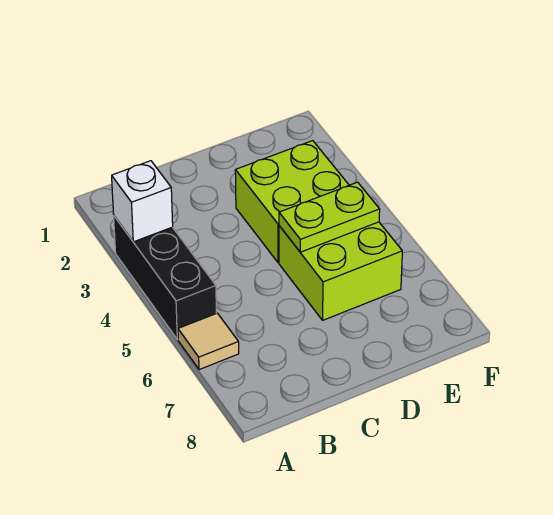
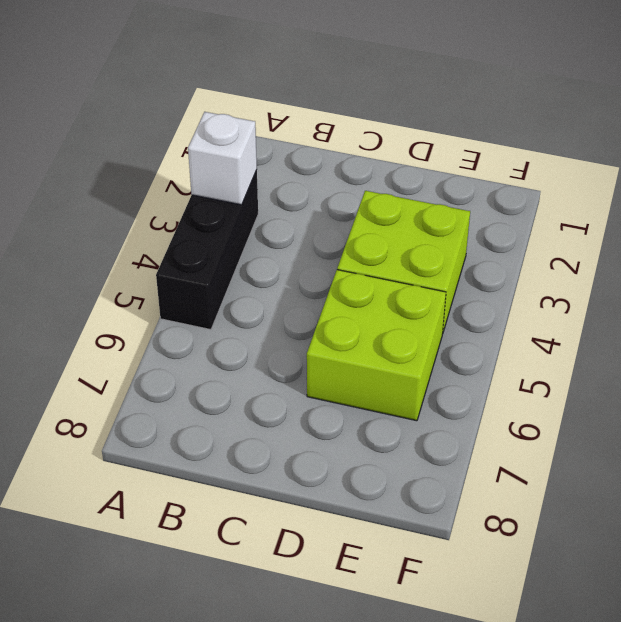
none -> tan 1x1 tile [178,313,239,370]
none -> lime 1x2 plate [279,182,380,252]

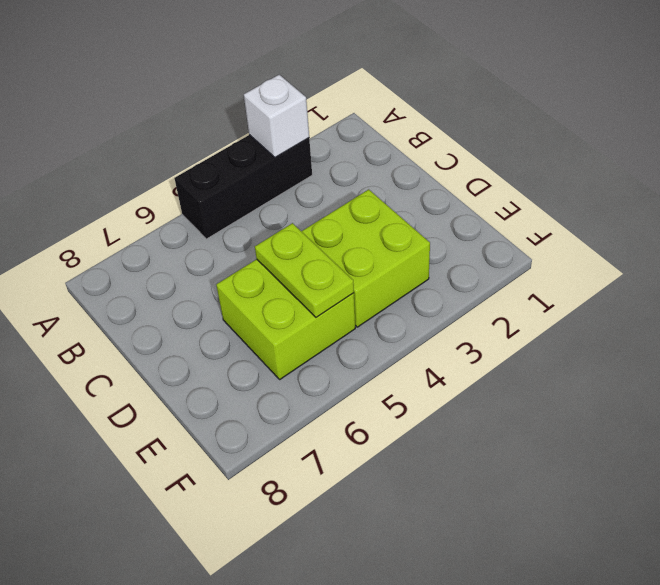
none -> tan 1x1 tile [178,313,239,370]

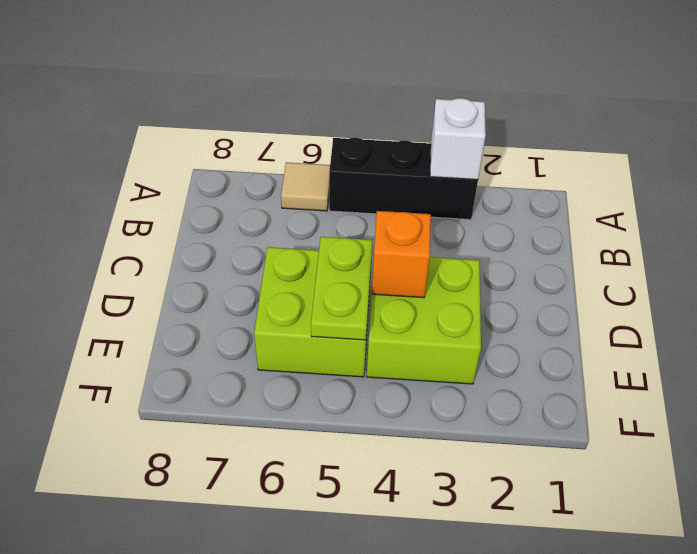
orange 1x1 brick [372,211,431,298] -> none

